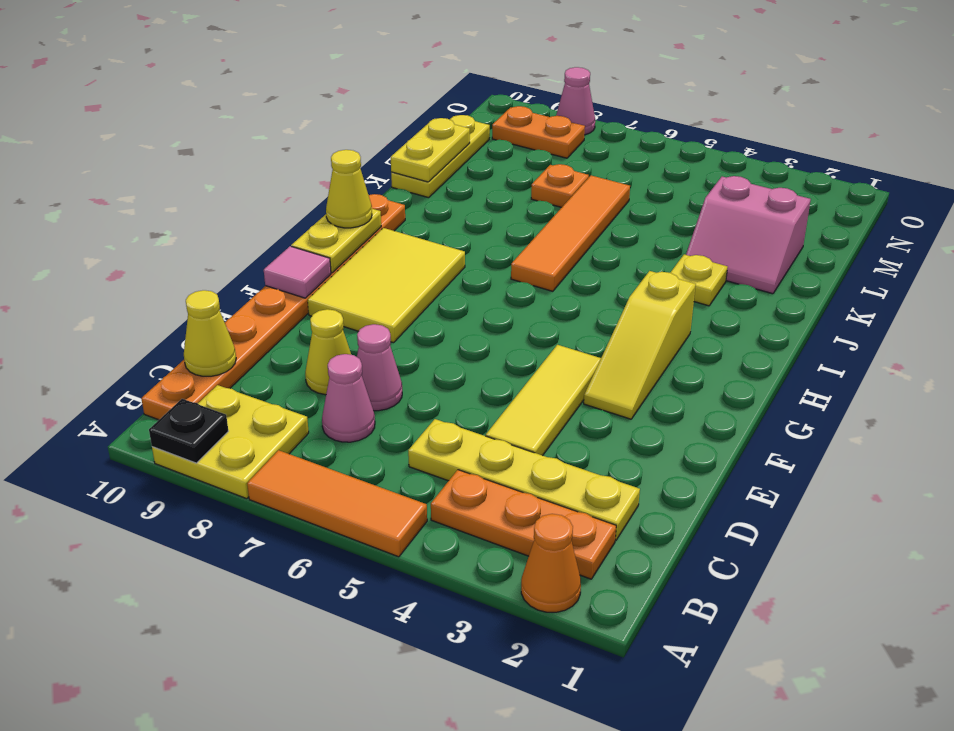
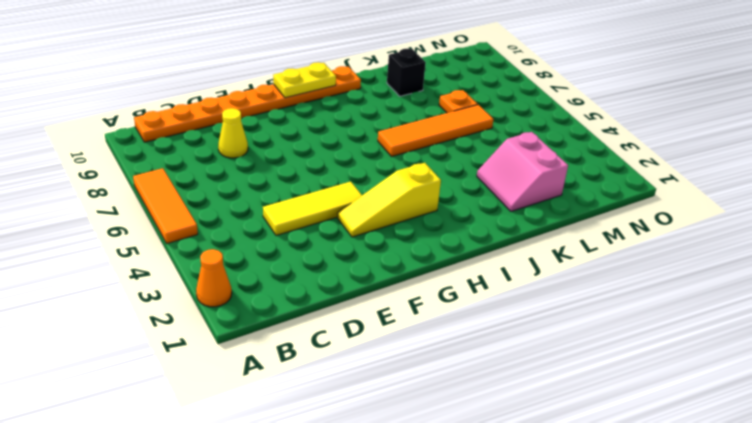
black 1x1 brick [387,49,426,96] -> none
none -> yellow 2x2 plate [152,385,309,499]
none -> orange 1x3 plate [431,470,616,579]
none -> yellow 1x4 plate [408,419,640,540]

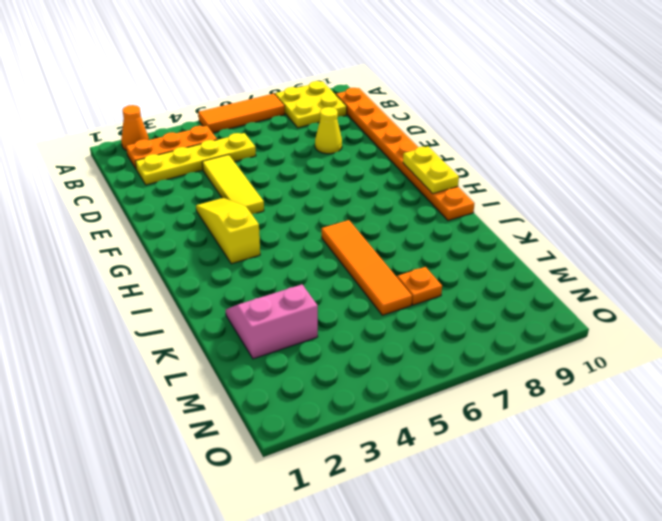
none -> pink 1x1 cone [322,354,375,442]
none -> pink 1x1 cone [357,324,402,411]
none -> yellow 2x3 tile [308,228,465,343]

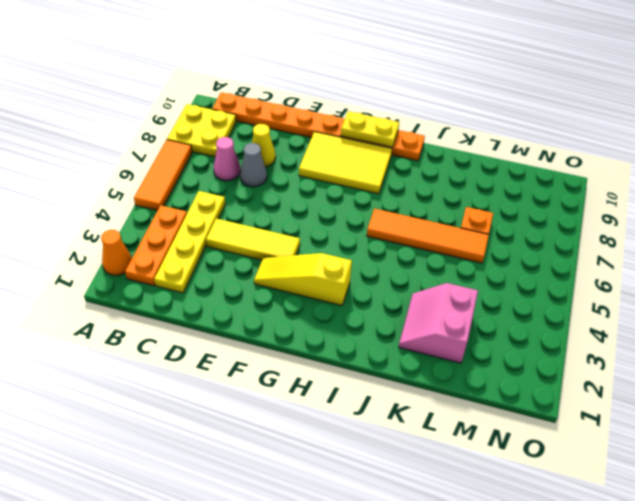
grey 1x1 cone [240,143,267,187] -> pink 1x1 cone [357,324,402,411]
none -> yellow 1x1 plate [670,254,728,306]
none -> yellow 1x3 plate [391,115,490,198]
none -> orange 1x2 plate [492,106,585,158]

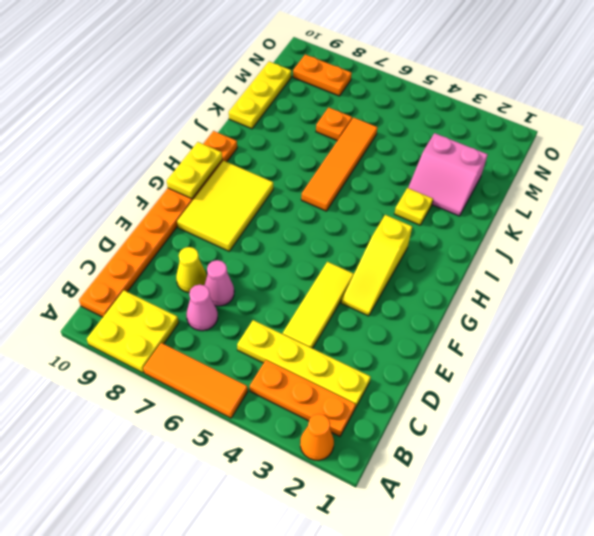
none -> pink 1x1 cone [556,67,595,135]
none -> black 1x1 plate [149,399,228,463]
none -> yellow 1x1 cone [184,290,236,376]

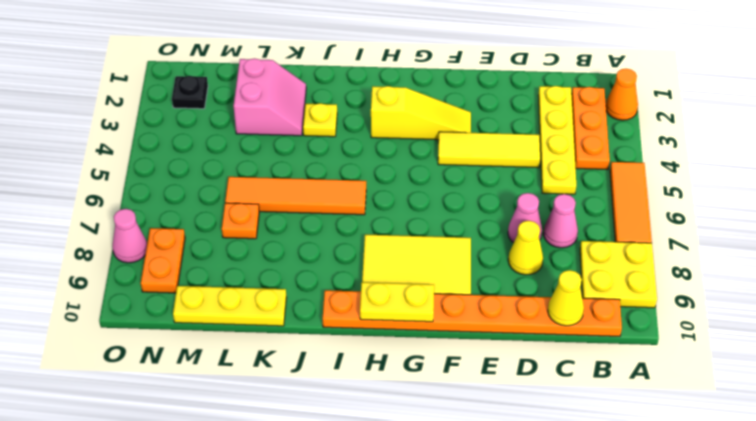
black 1x1 plate [172,76,208,109] -> black 1x1 plate moved to [149,399,228,463]
none -> pink 1x1 tile [264,246,331,298]
none -> yellow 1x2 plate [391,118,470,182]
none -> yellow 1x1 cone [326,150,372,228]

